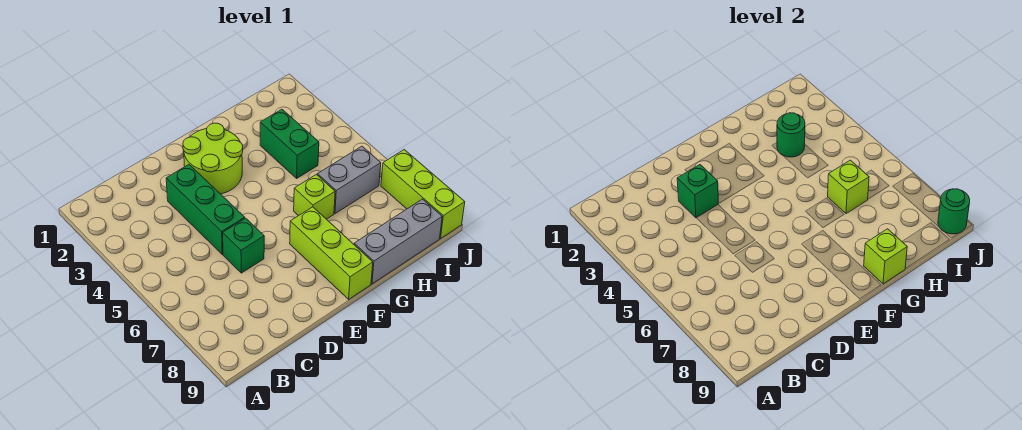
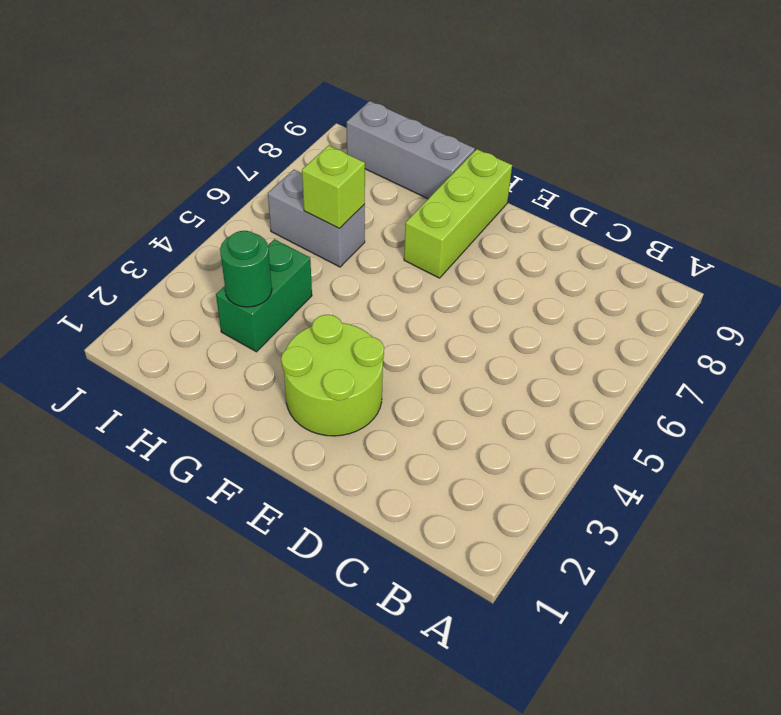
none -> green 1x3 brick [166,165,245,254]
none -> green 1x1 brick [223,218,264,273]
none -> lime 1x1 brick [294,174,335,219]

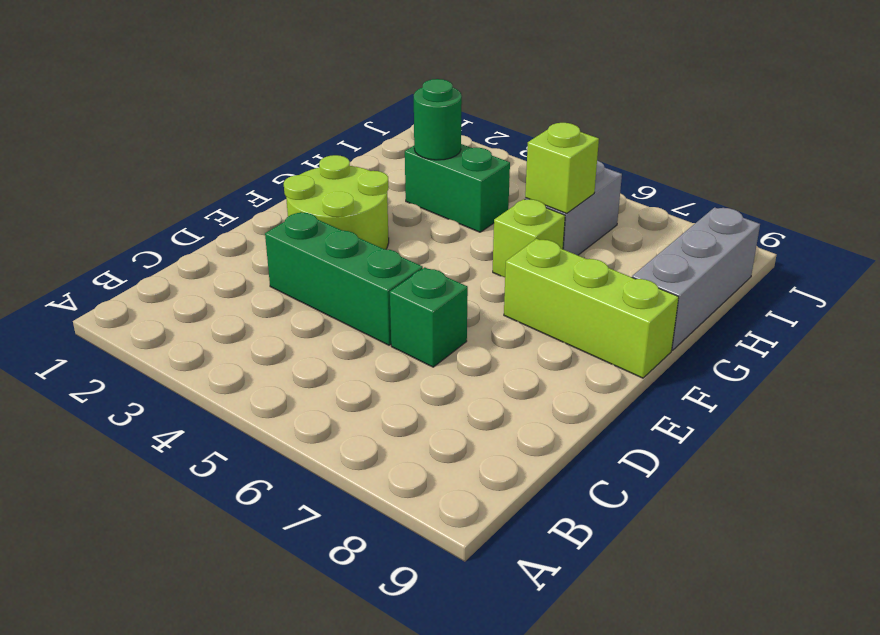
none -> lime 1x3 brick [381,150,465,239]
none -> green 1x1 brick [677,165,718,218]
none -> lime 1x1 brick [864,229,907,284]

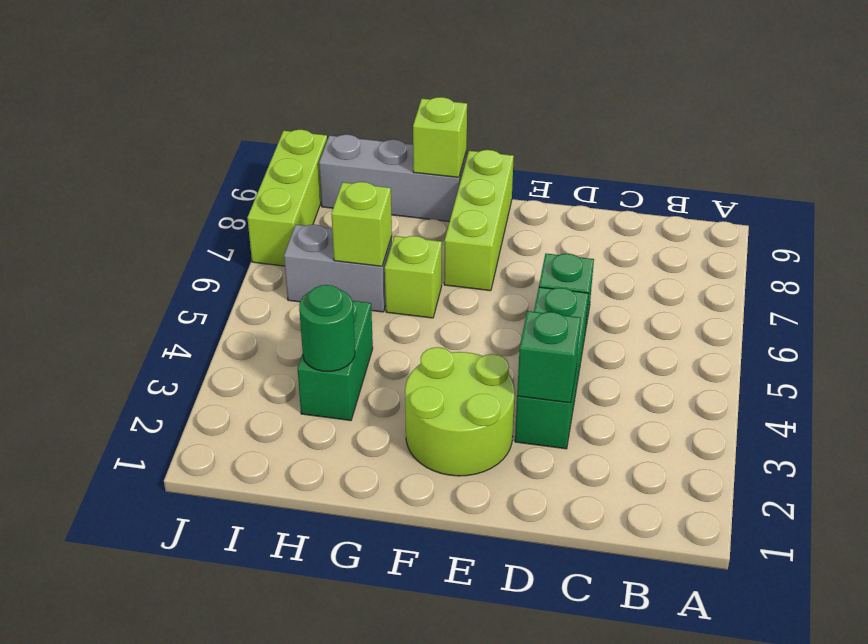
none -> green 1x1 round brick [938,189,970,234]

